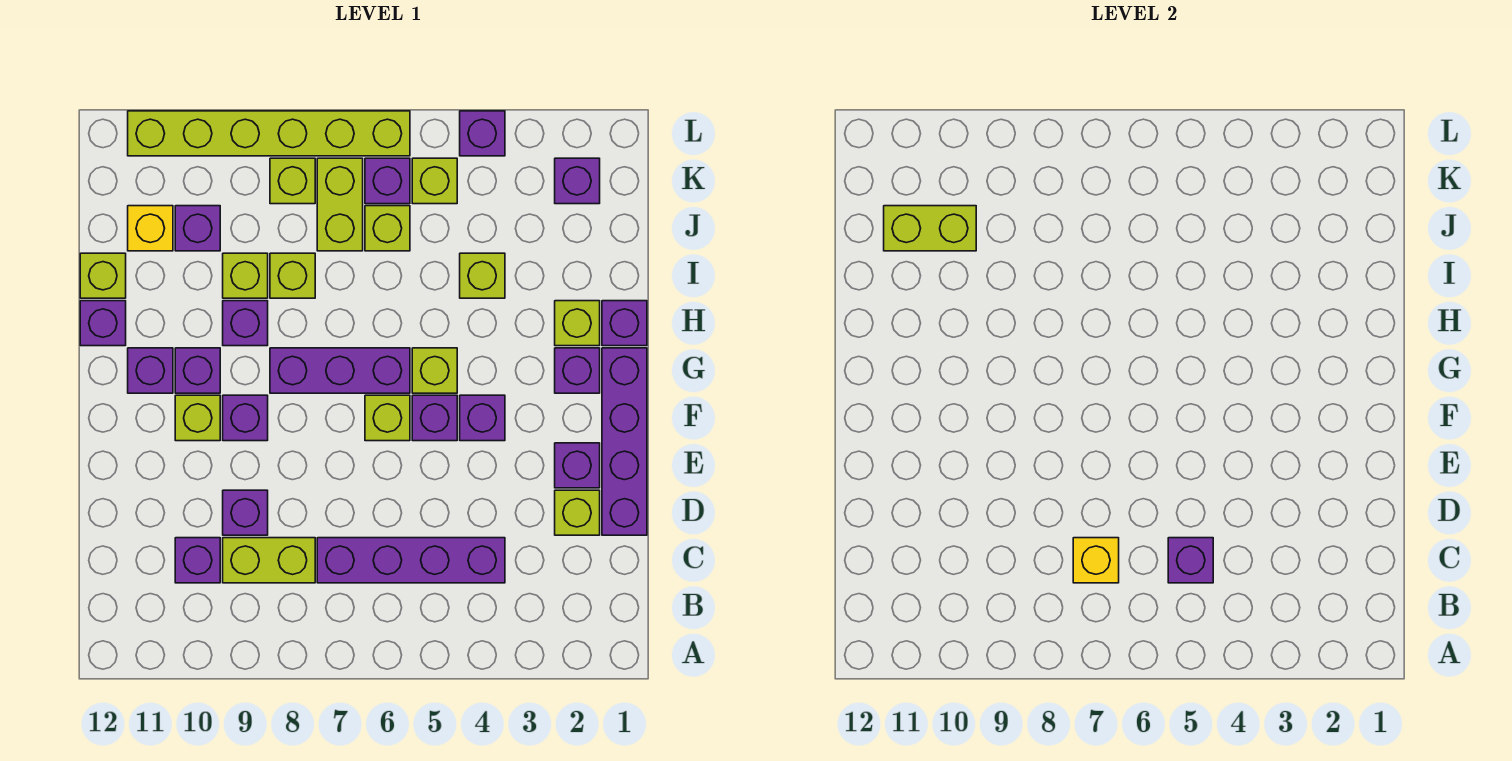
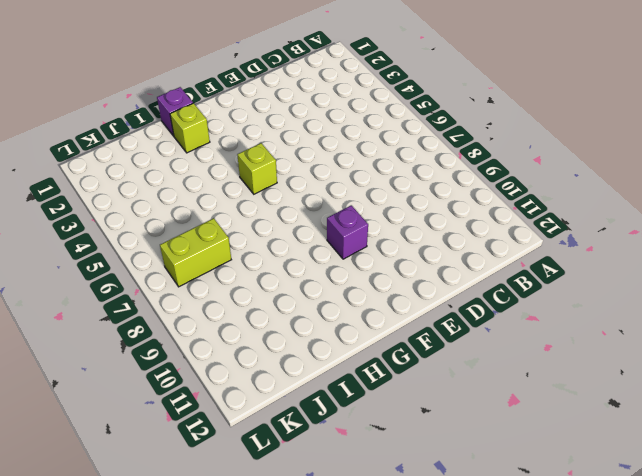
none -> purple 1x4 brick [317,538,505,583]
none -> lime 1x2 brick [223,538,315,583]
none -> purple 1x1 brick [175,538,220,583]
none -> purple 1x4 brick [602,348,647,535]

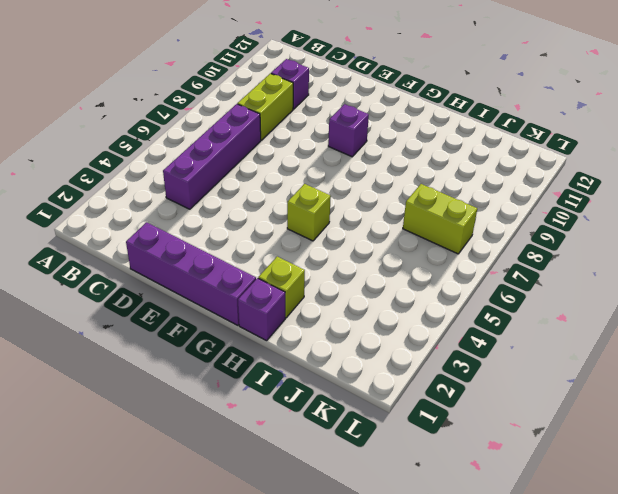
none -> lime 1x1 brick [555,490,600,535]
none -> purple 1x1 brick [223,490,268,535]
none -> purple 1x1 brick [555,443,600,488]
none -> purple 1x1 brick [460,395,505,441]

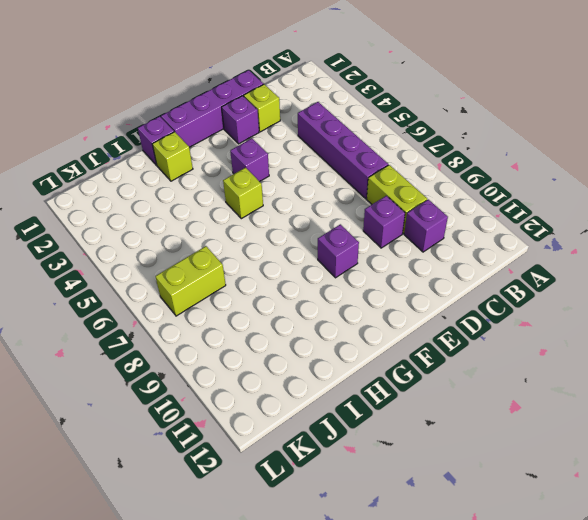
none -> purple 1x1 brick [412,395,457,441]
none -> lime 1x1 brick [365,395,410,441]
none -> lime 1x1 brick [175,395,220,441]
none -> purple 1x1 brick [555,348,600,393]

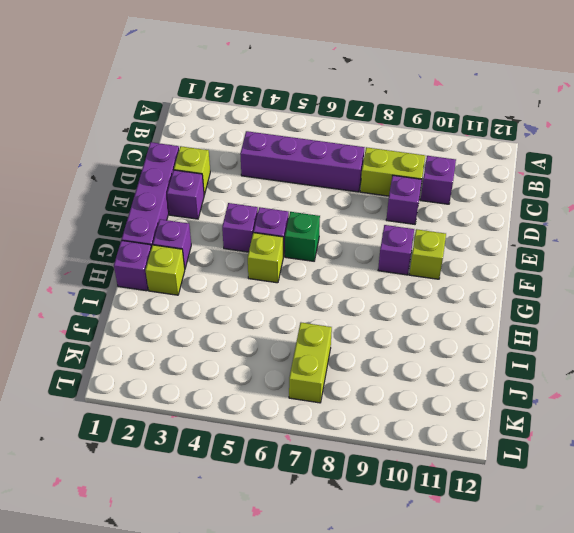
green 1x1 brick [285,212,320,261] -> lime 1x1 brick [365,395,410,441]
none -> purple 1x3 brick [270,348,410,393]
none -> purple 1x1 brick [175,348,220,393]
none -> purple 1x1 brick [128,348,173,393]
none -> purple 1x1 brick [223,301,268,346]

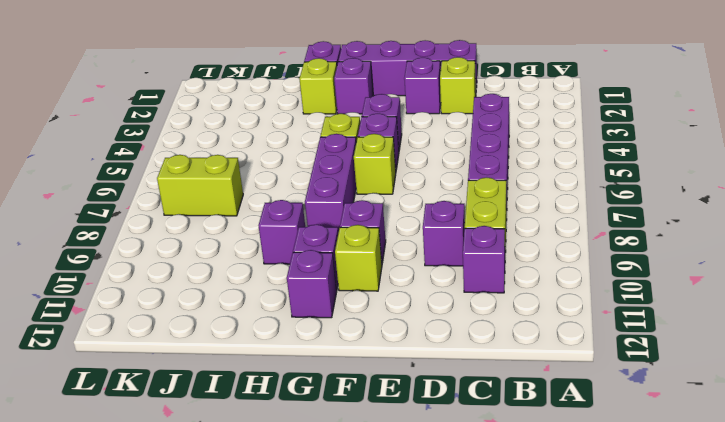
none -> purple 1x1 brick [80,301,126,346]
none -> lime 1x1 brick [460,253,505,298]
none -> lime 1x1 brick [270,253,315,298]
none -> lime 1x1 brick [223,253,268,298]

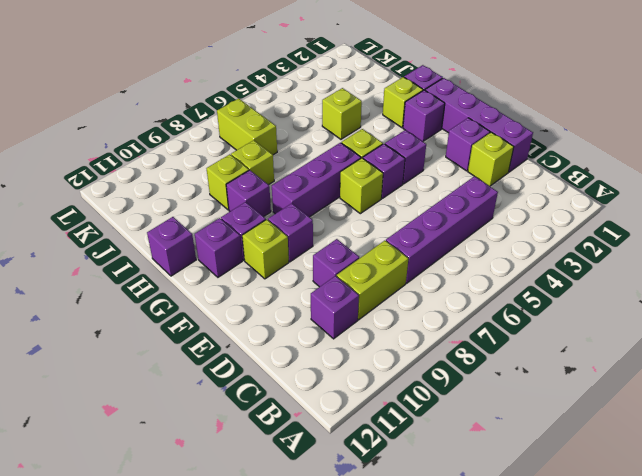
none -> lime 1x1 brick [80,253,126,298]
none -> lime 1x1 brick [365,206,410,251]
none -> purple 1x1 brick [175,206,220,251]
none -> yellow 1x1 brick [128,206,173,251]

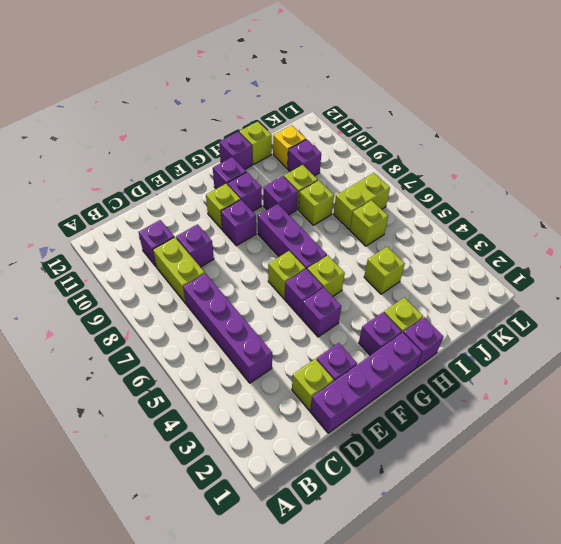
none -> purple 1x1 brick [555,158,600,204]
none -> lime 1x1 brick [412,158,457,204]
none -> purple 1x1 brick [365,158,410,204]
none -> lime 1x1 brick [270,158,315,204]

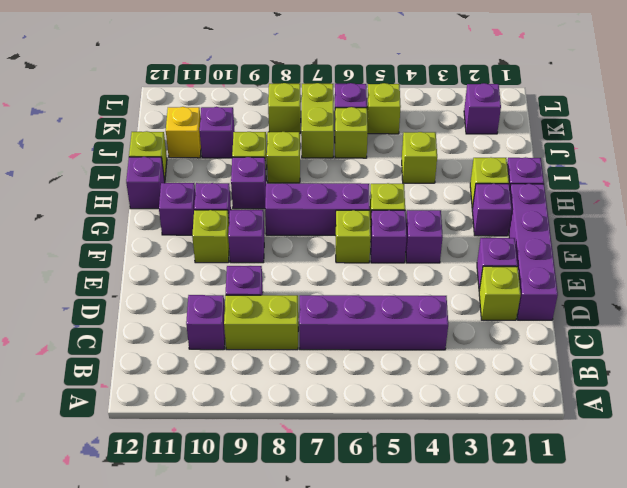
none -> purple 1x1 brick [460,111,505,156]
none -> lime 1x6 brick [128,111,410,156]
none -> purple 1x1 brick [1168,538,1213,583]
none -> yellow 1x1 brick [1073,538,1119,583]

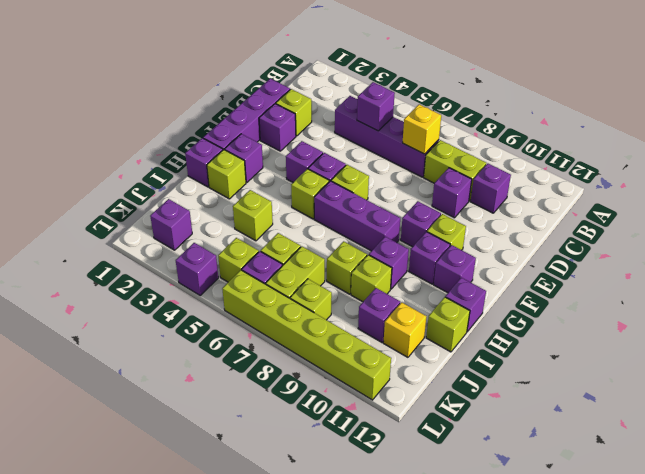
none -> lime 1x2 brick [884,206,976,251]

